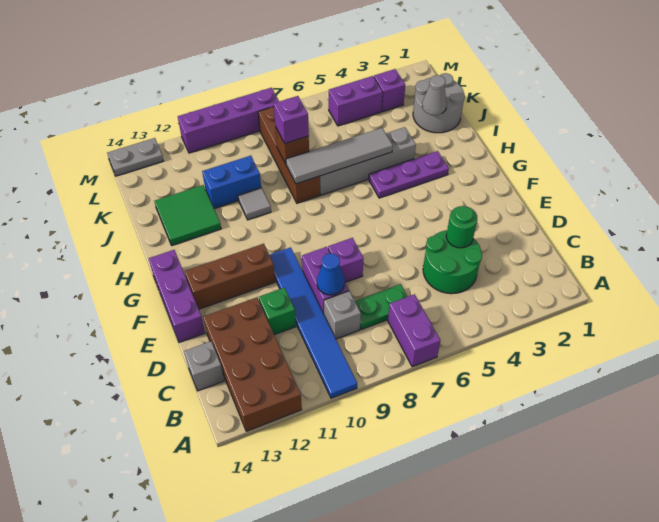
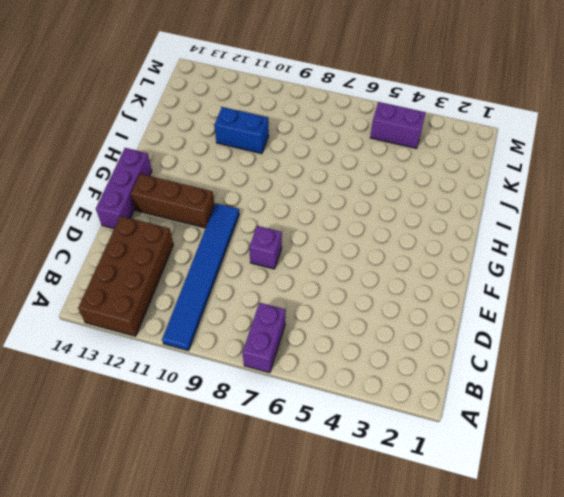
none -> green 2x2 round brick [423,230,482,294]
none -> green 1x2 plate [355,284,408,329]
none -> grey 1x1 brick [324,291,361,339]

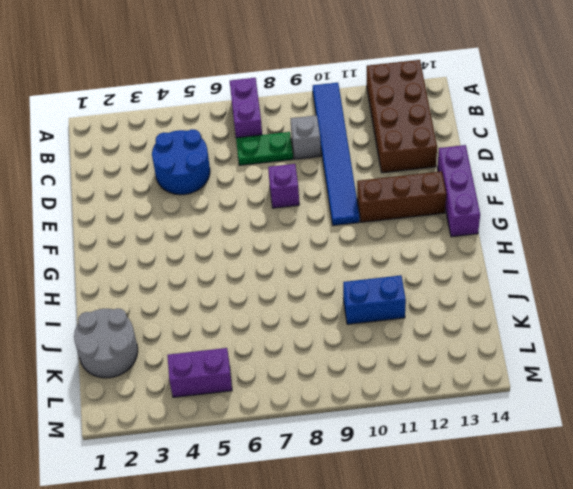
blue 2x2 round brick [152,129,210,195] -> green 2x2 round brick [423,230,482,294]
none -> grey 1x1 brick [184,341,224,391]
none -> purple 1x2 brick [302,247,349,314]
none -> green 1x1 brick [259,288,296,335]

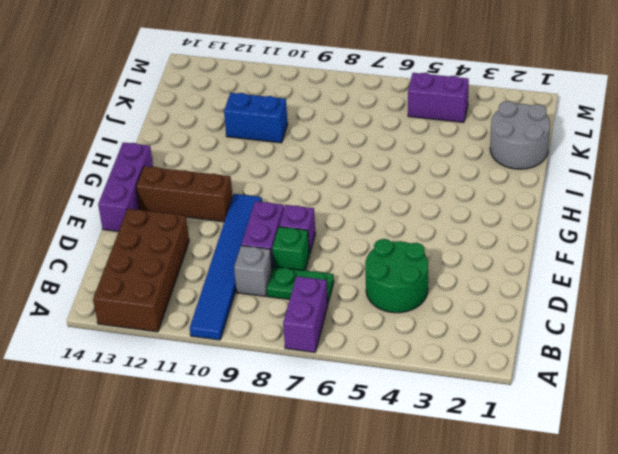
green 1x1 brick [272,227,309,270] -> green 1x1 brick moved to [259,288,296,335]
none -> grey 1x1 brick [184,341,224,391]
none -> purple 1x3 plate [369,151,449,198]
none -> grey 1x4 brick [320,127,416,195]

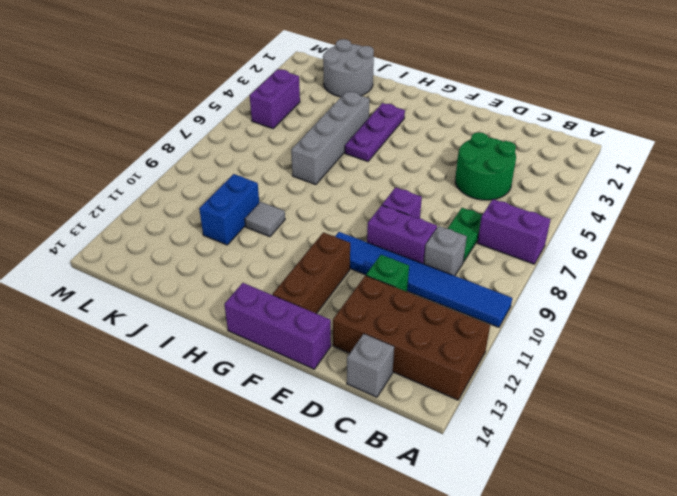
none -> brown 1x4 brick [258,107,320,203]
none -> green 2x2 tile [154,185,221,245]
none -> purple 1x1 brick [374,69,405,112]

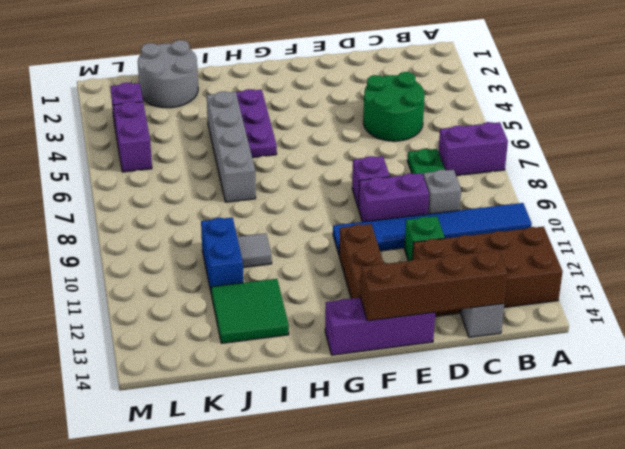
brown 1x4 brick [360,250,508,321] -> brown 1x4 brick moved to [258,107,320,203]
none -> purple 1x4 brick [178,88,279,153]
none -> grey 1x2 plate [107,138,163,176]
none -> green 1x1 round brick [446,206,477,248]

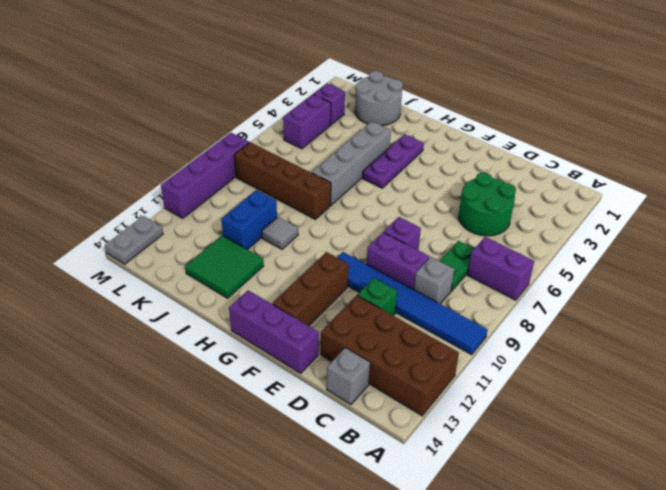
none -> green 1x1 round brick [446,206,477,248]
none -> blue 1x1 cone [317,253,345,295]
none -> grey 1x4 tile [286,128,393,184]

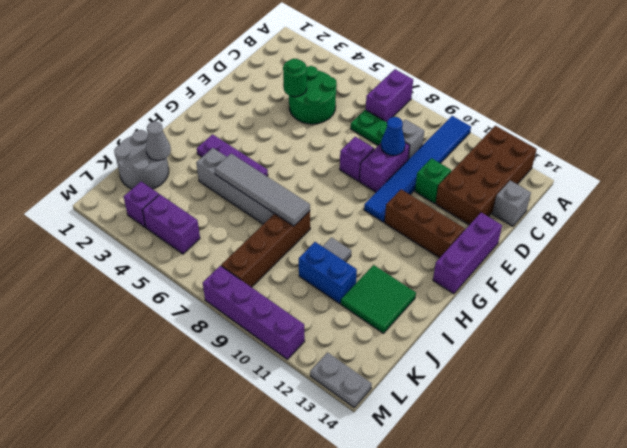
none -> brown 1x1 brick [275,127,309,164]
none -> purple 1x1 brick [274,96,309,143]

